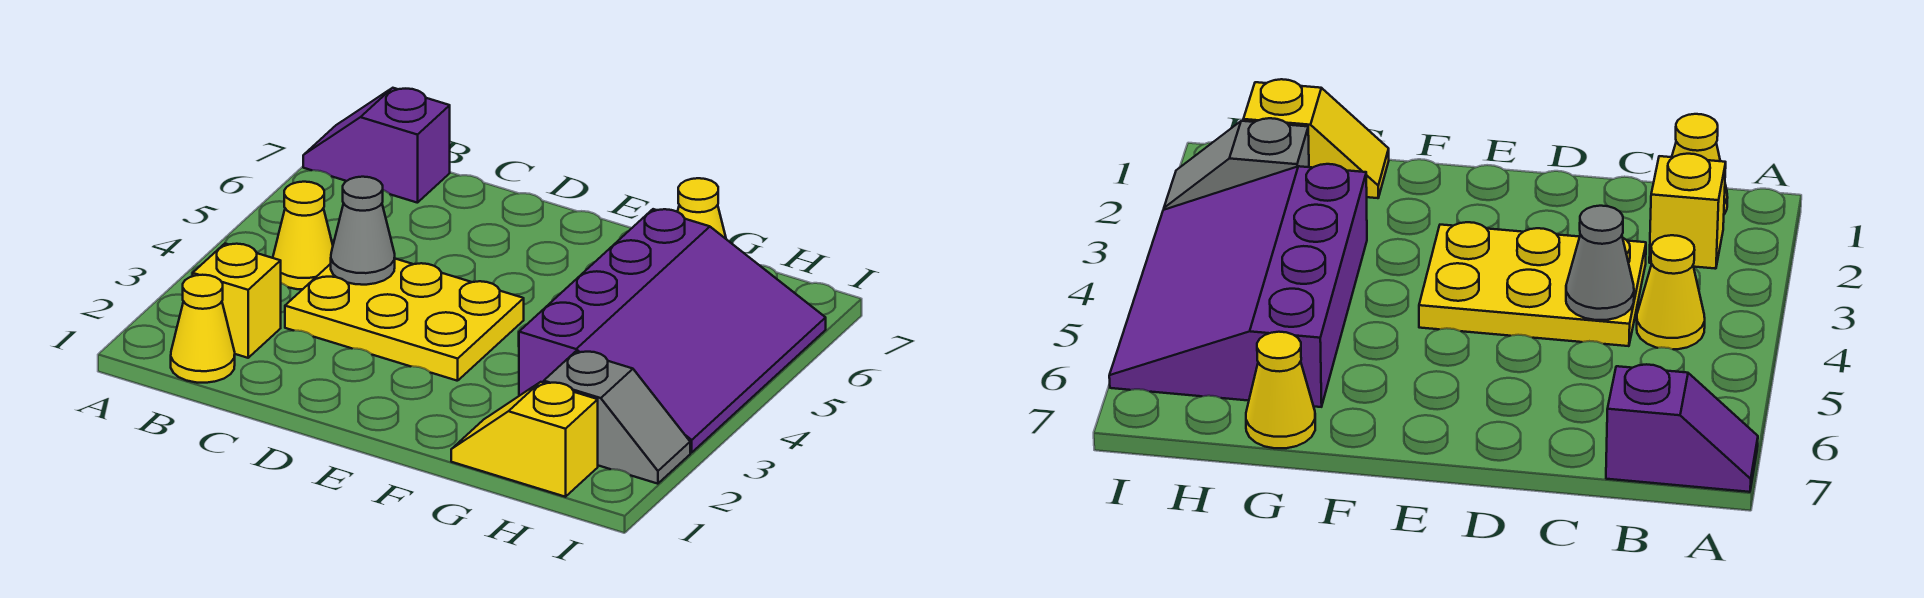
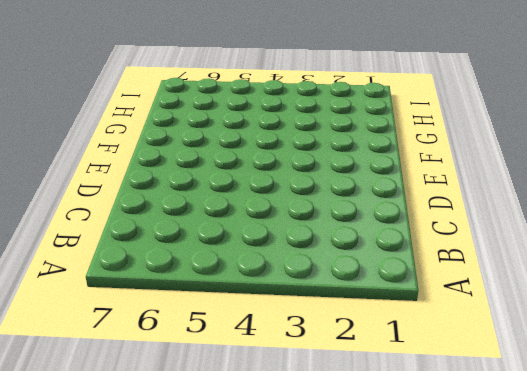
none -> purple 1x2 slope [303,88,450,203]
none -> yellow 1x1 cone [171,275,235,383]

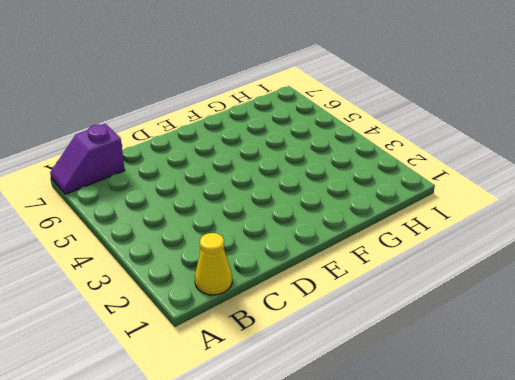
none -> yellow 1x1 brick [193,243,281,358]
none -> yellow 1x1 cone [273,182,333,289]

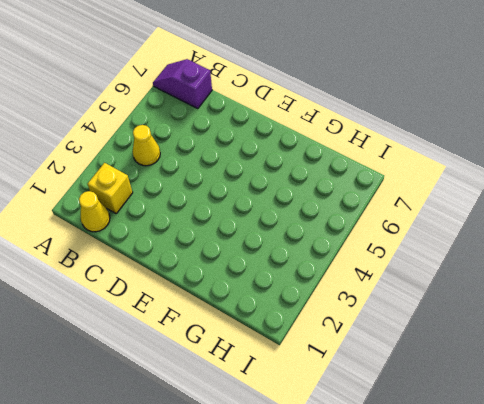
none -> yellow 2x3 plate [285,259,524,381]
none -> yellow 1x2 slope [451,382,598,497]

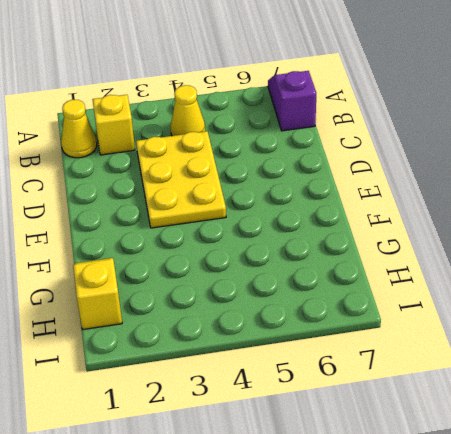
none -> purple 3x4 slope [519,209,826,453]
none -> yellow 1x1 cone [678,178,726,239]

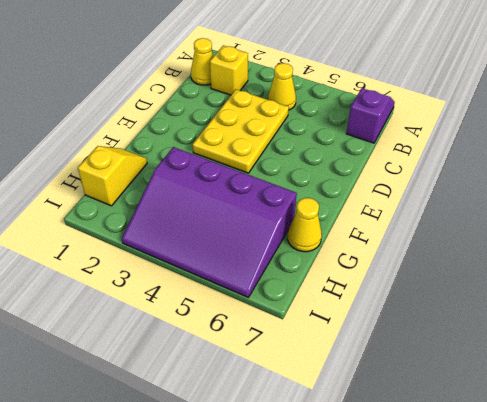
none -> grey 1x2 slope [544,351,690,484]
none -> grey 1x1 cone [331,177,395,285]

